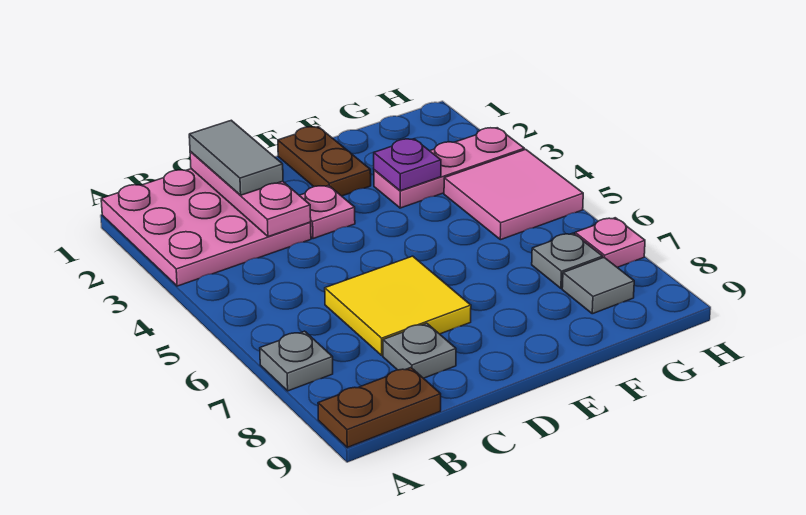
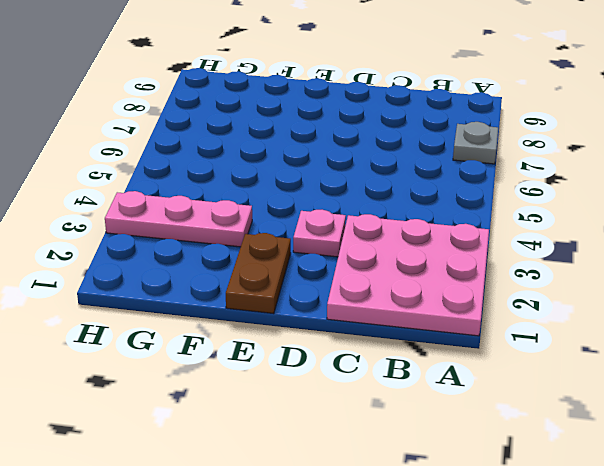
none -> brown 1x2 plate [318,368,441,447]
none -> yellow 2x2 tile [325,256,471,356]
none -> grey 1x1 plate [383,323,456,378]

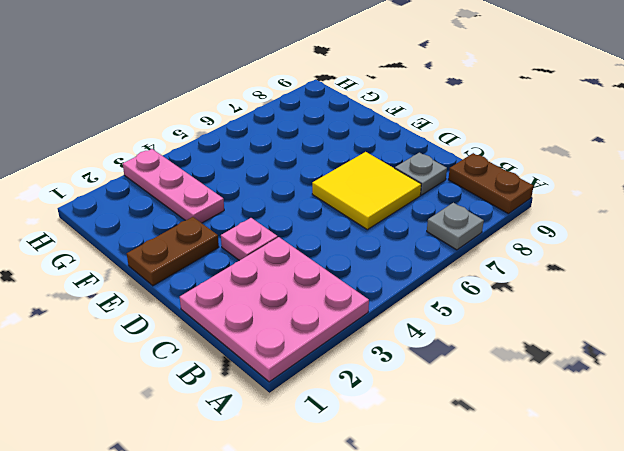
none -> pink 2x2 tile [444,149,583,240]
none -> grey 1x1 plate [532,233,603,288]
none -> grey 1x1 tile [562,258,634,314]

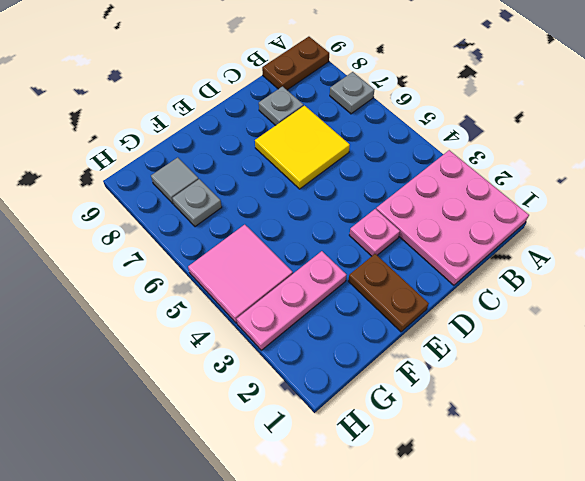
none -> pink 1x1 plate [575,218,645,267]
none -> pink 1x3 plate [190,152,311,237]
none -> purple 1x1 plate [374,139,441,191]

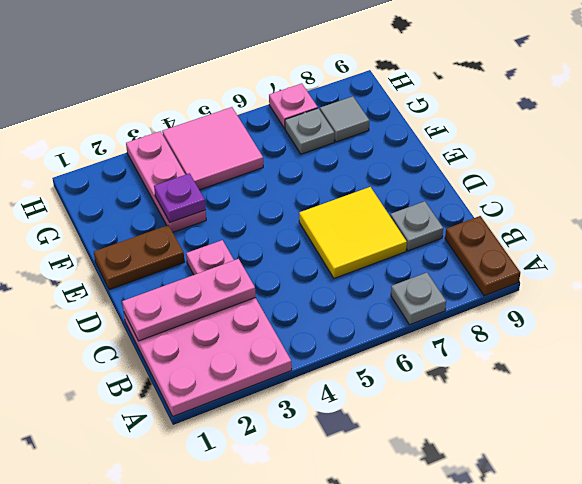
none -> grey 1x2 tile [189,120,283,195]

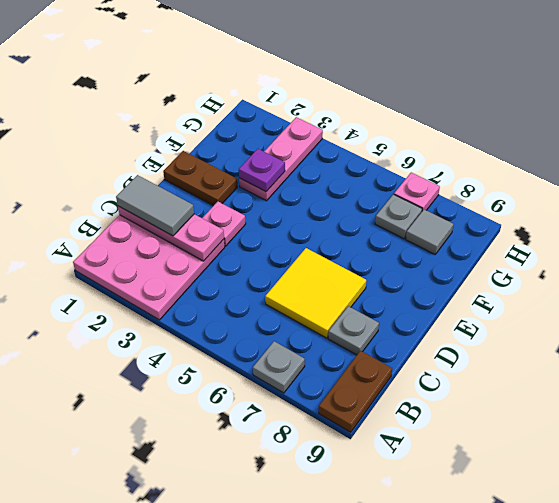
none -> pink 2x2 tile [444,149,583,240]

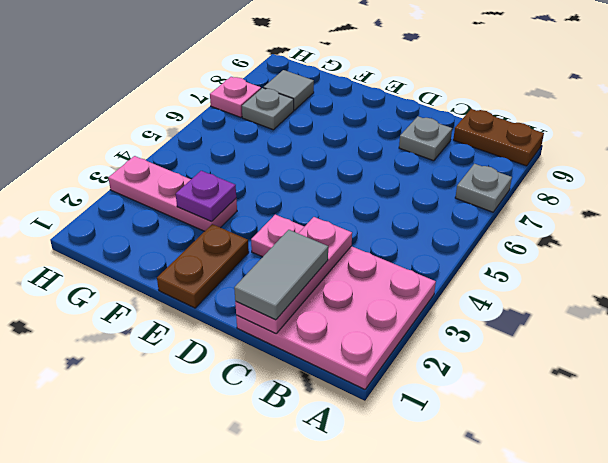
none -> yellow 2x2 tile [325,256,471,356]
none -> pink 2x2 tile [444,149,583,240]

